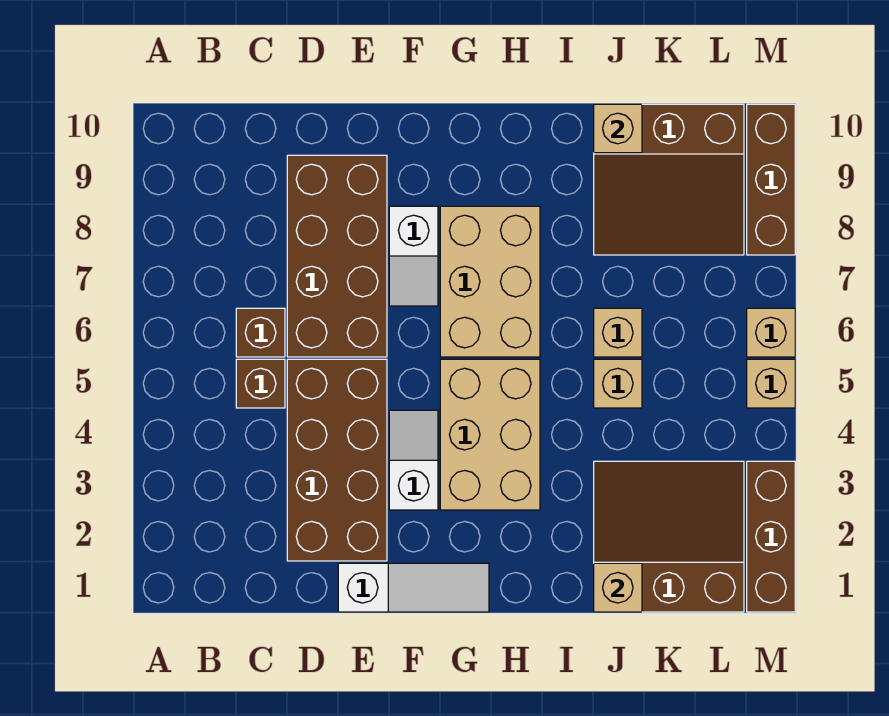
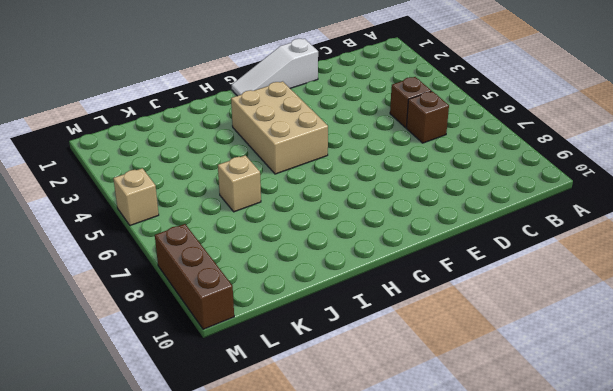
none -> brown 2x4 brick [287,359,387,561]
none -> brown 2x4 brick [287,155,387,357]
none -> white 1x2 slope [389,410,438,510]

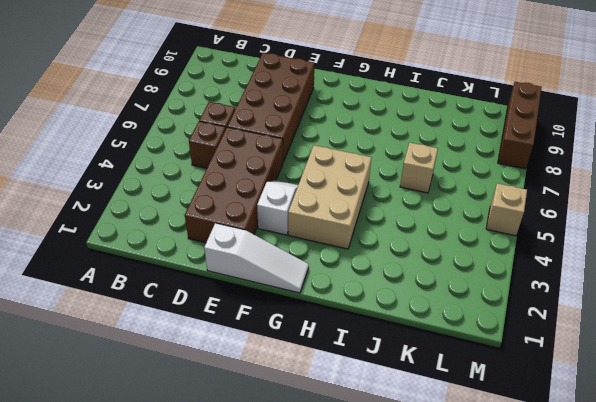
none -> white 1x2 slope [389,206,438,306]
none -> tan 2x3 brick [440,206,540,357]
none -> brown 3x3 slope [594,461,744,612]

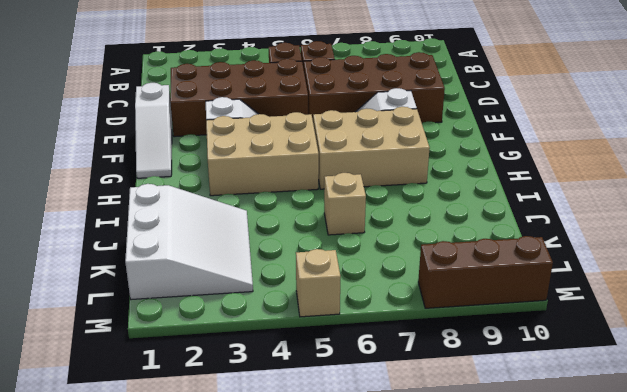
white 3x3 slope [125,184,253,300] -> brown 3x3 slope [594,461,744,612]
none -> tan 1x1 brick [594,359,642,408]
none -> brown 3x3 slope [594,104,744,255]
none -> brown 1x3 brick [747,461,795,612]

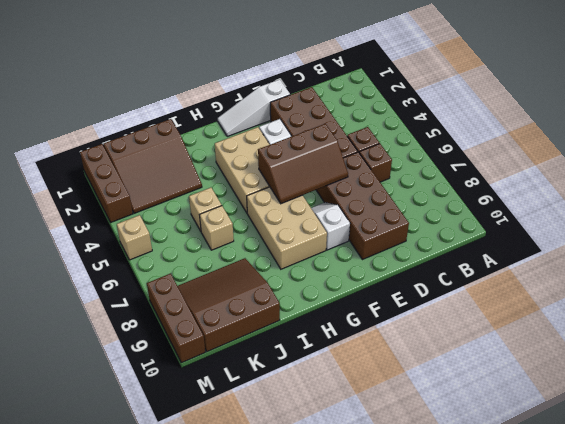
brown 2x3 slope [258,124,348,204] -> none
none -> tan 1x1 brick [747,308,795,357]
none -> tan 1x1 brick [594,563,642,612]
none -> tan 1x1 brick [594,104,642,153]

